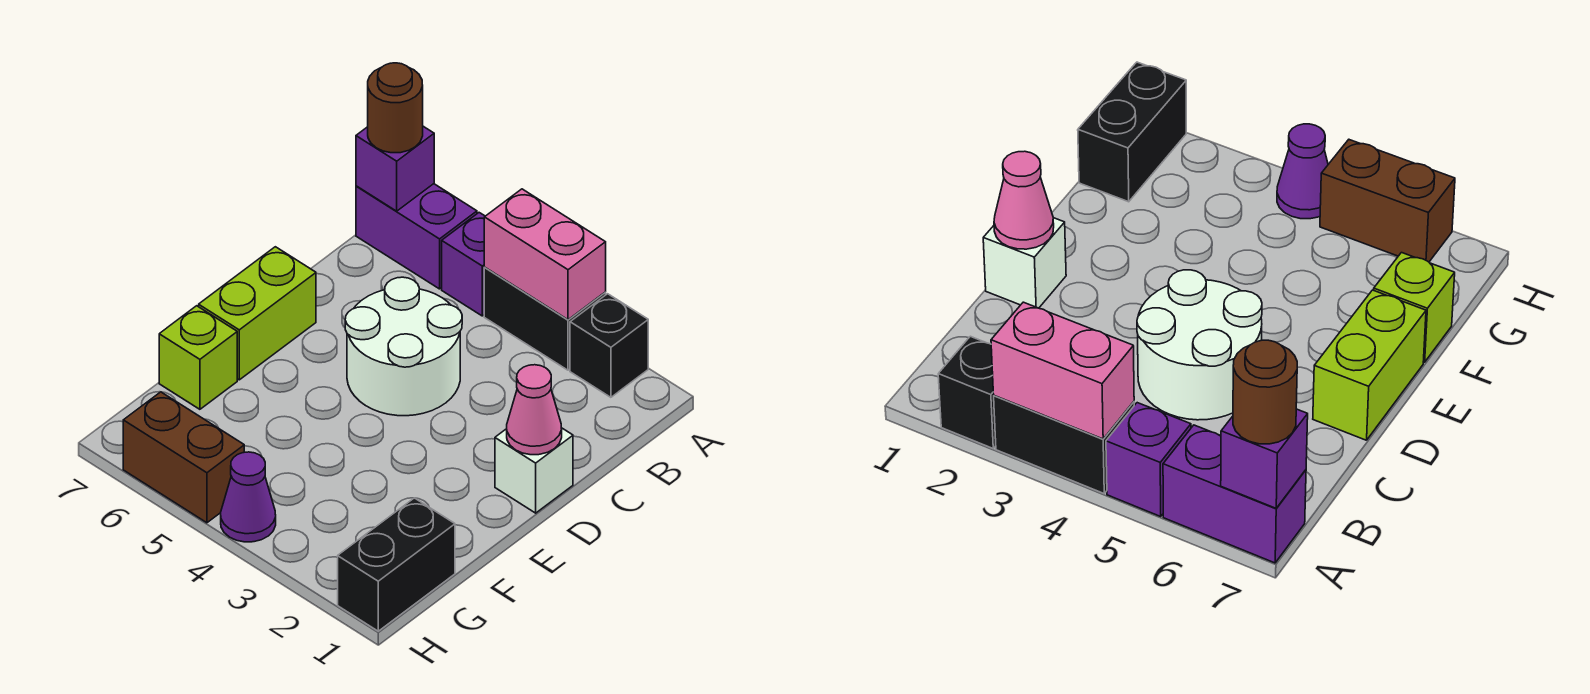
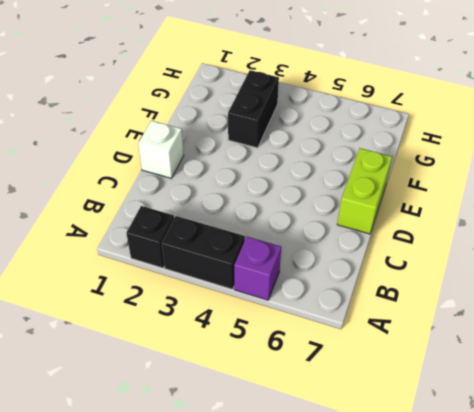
black 1x2 brick [228,70,279,148] -> black 1x2 brick moved to [338,498,455,631]
none -> purple 1x2 brick [356,184,477,289]
none -> white 2x2 round brick [345,277,462,416]
none -> lime 1x1 brick [159,306,237,409]

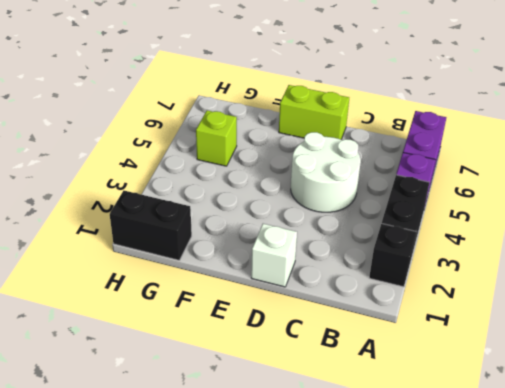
lime 1x1 brick [196,111,237,166] -> lime 1x1 brick moved to [159,306,237,409]
none -> purple 1x1 cone [221,452,276,542]
none -> brown 1x2 brick [123,392,244,523]
none -> pink 1x2 brick [484,189,606,320]

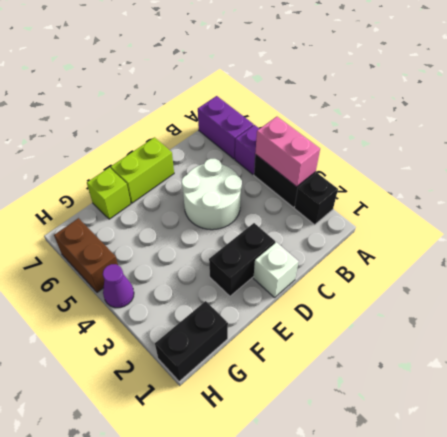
black 1x2 brick [209,223,275,296] -> none
none -> purple 1x1 brick [356,126,434,211]
none -> pink 1x1 cone [507,365,562,455]
none -> brown 1x1 round brick [368,63,423,153]

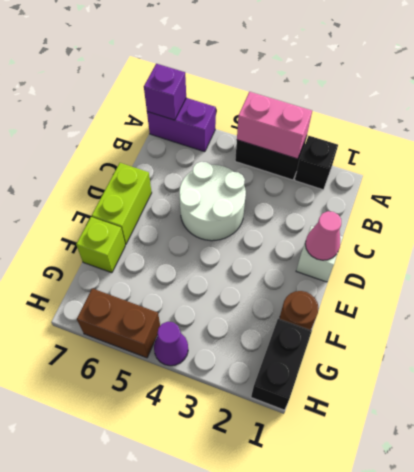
brown 1x1 round brick [280,291,319,330] -> brown 1x1 round brick moved to [368,63,423,153]
none -> purple 1x1 brick [442,213,485,316]

